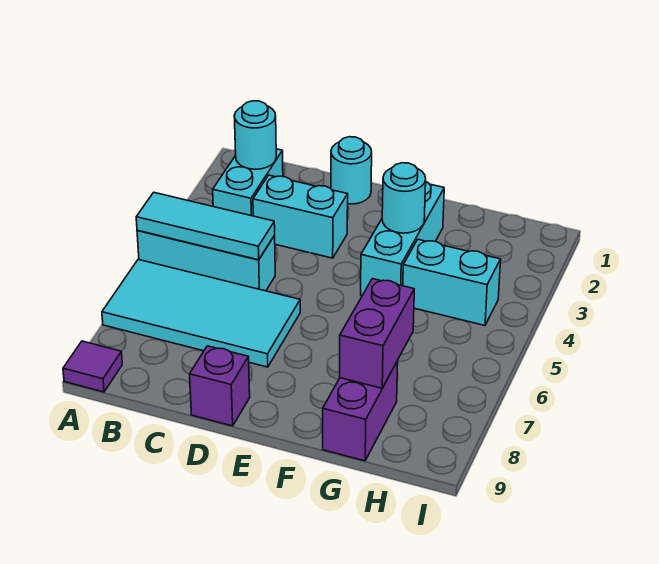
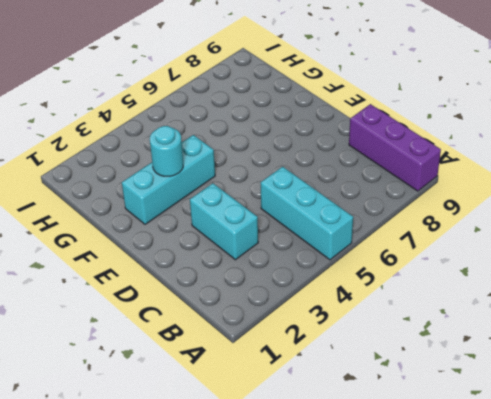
purple 1x3 brick [349,104,441,191] -> purple 1x1 tile [63,341,122,392]
none -> cyan 2x4 tile [102,260,300,367]
none -> cyan 1x2 brick [213,149,283,216]
none -> cyan 1x1 round brick [331,137,372,204]

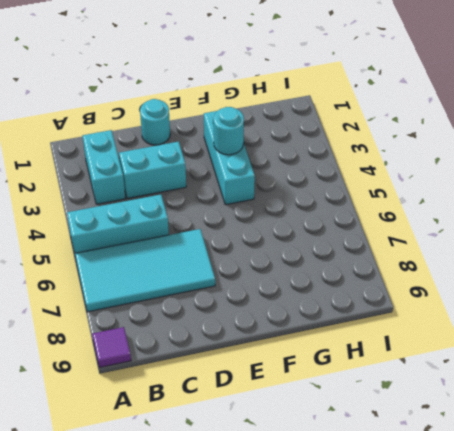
none -> purple 1x1 brick [190,346,250,426]
none -> cyan 1x2 brick [403,239,501,326]
none -> purple 1x2 brick [323,361,398,461]

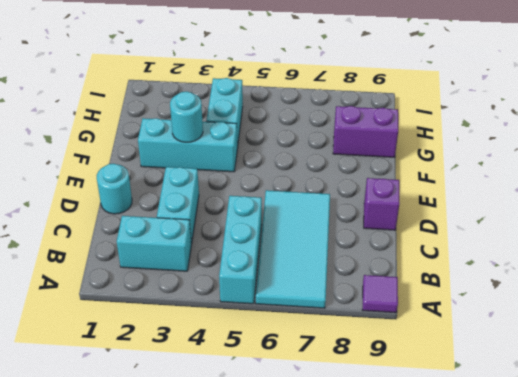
none -> cyan 1x3 tile [136,192,275,260]
none -> cyan 1x1 round brick [234,101,276,169]
none -> purple 1x2 brick [340,279,414,388]

